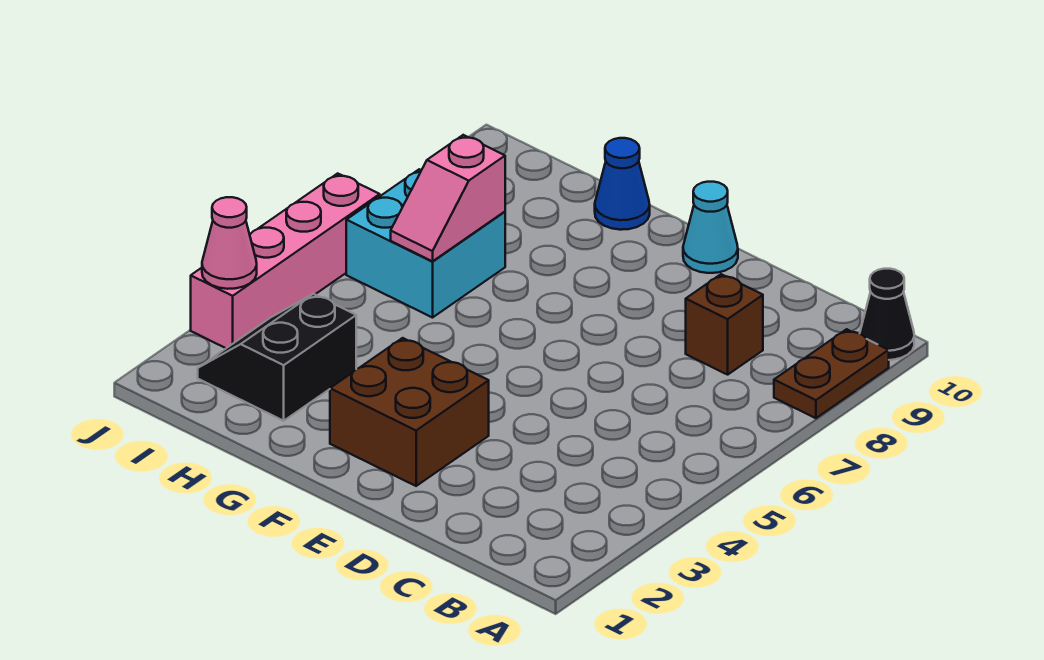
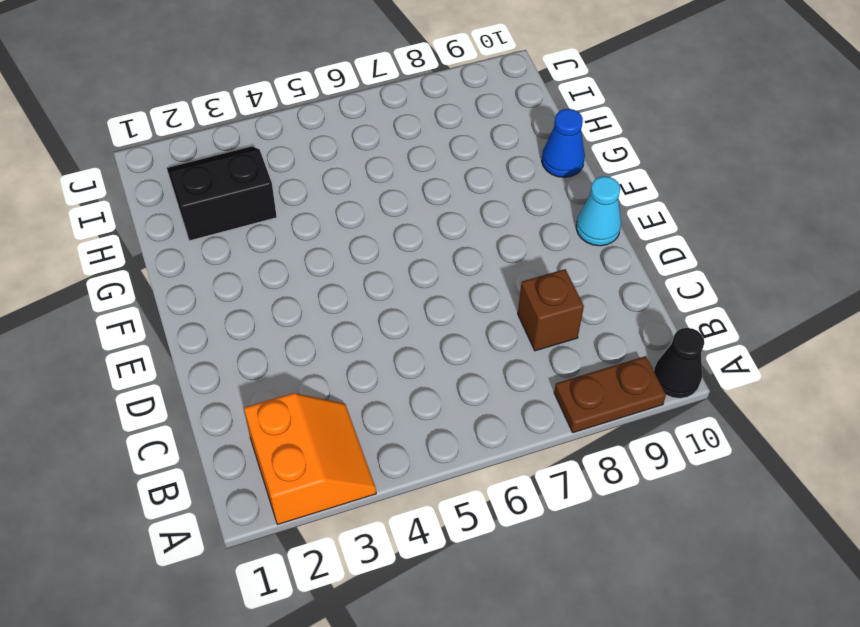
orange 2x2 slope [244,393,376,525] -> none
none -> brown 2x2 brick [330,338,489,486]
none -> cyan 2x2 brick [346,169,505,318]

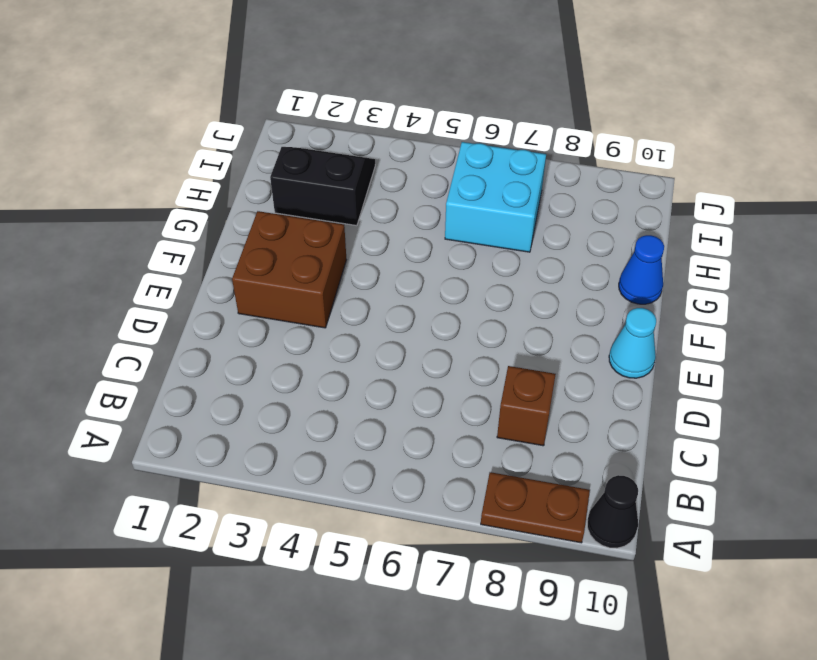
none -> pink 1x4 brick [191,173,380,348]
none -> pink 1x2 slope [391,135,505,261]

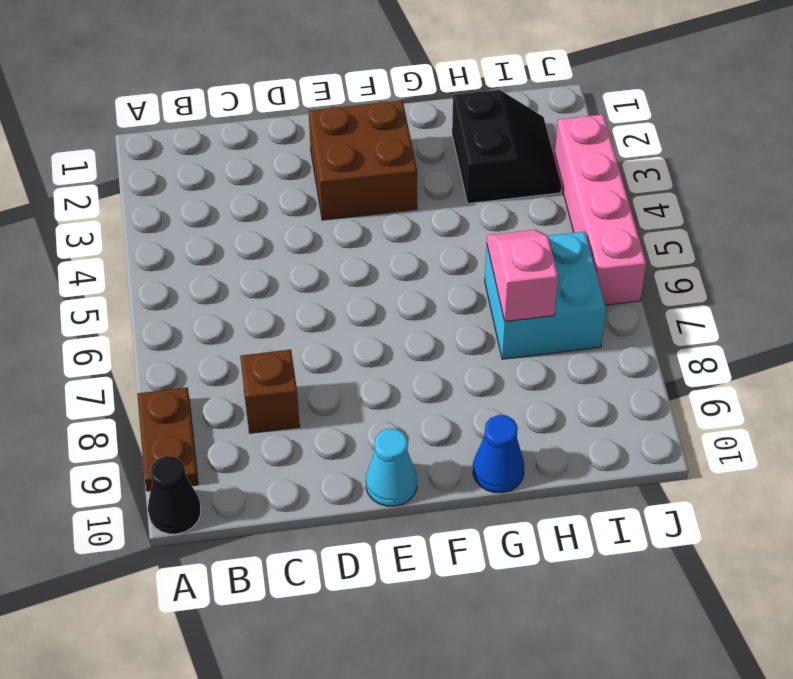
none -> pink 1x1 cone [202,197,257,289]

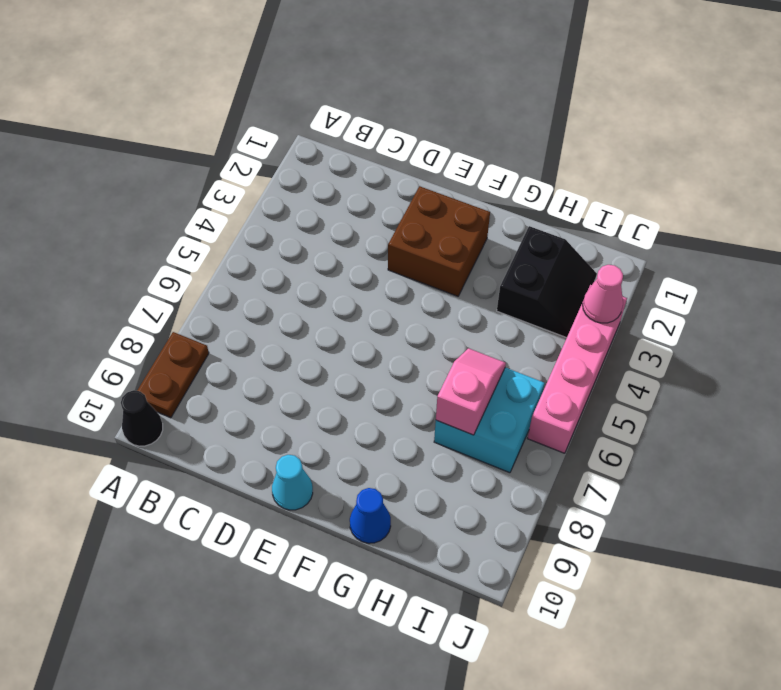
none -> brown 1x1 brick [686,274,763,375]

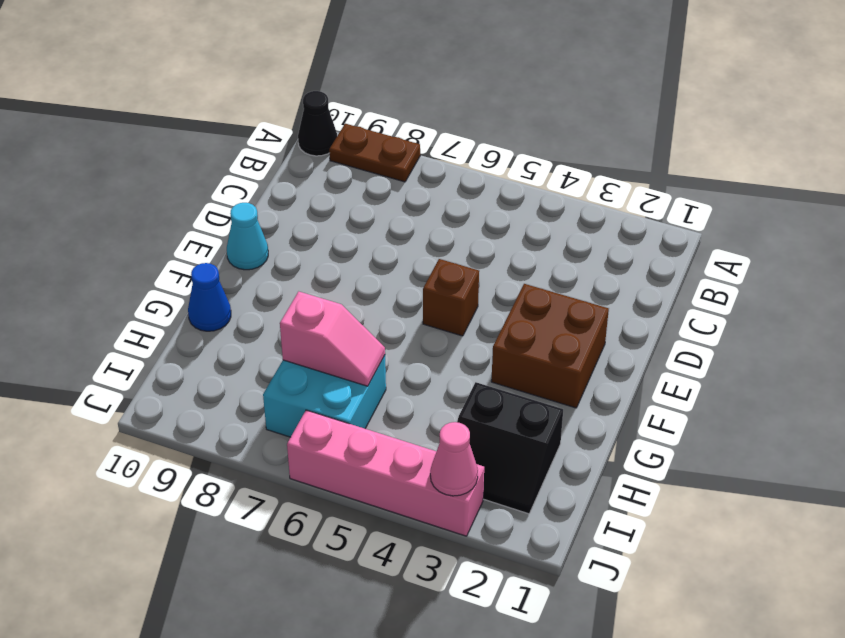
brown 1x1 brick [423,259,479,336] -> brown 1x1 brick moved to [686,274,763,375]

